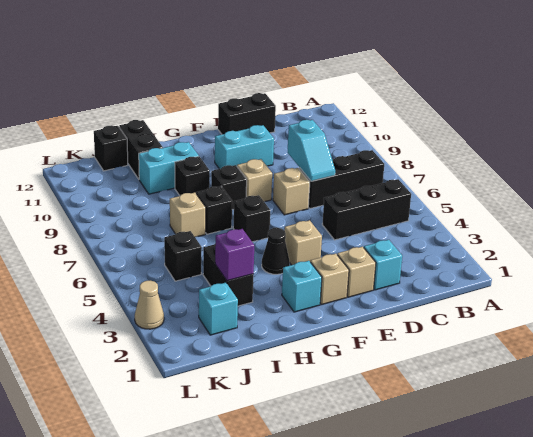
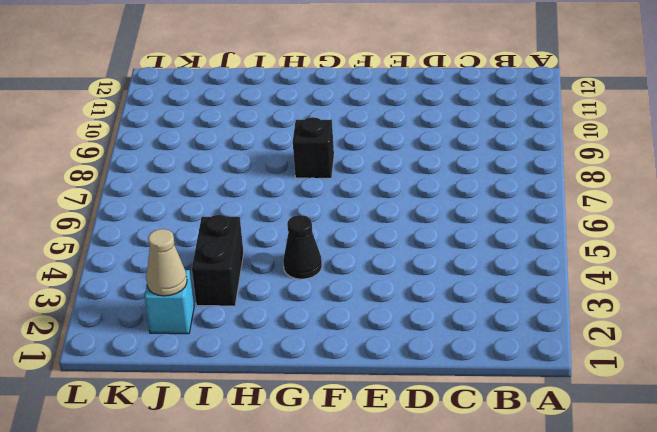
tan 1x1 cone [146,229,187,296] -> tan 1x1 cone moved to [135,281,164,329]
none -> black 1x3 brick [322,179,411,240]
none -> black 1x3 brick [299,150,384,209]
none -> cyan 1x1 brick [364,240,402,290]

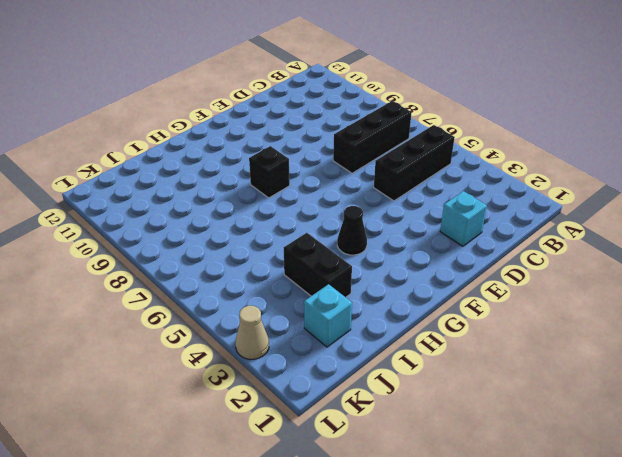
none -> black 1x2 brick [218,93,276,134]
none -> tan 1x1 brick [337,247,376,297]
none -> tan 1x1 brick [273,168,310,215]

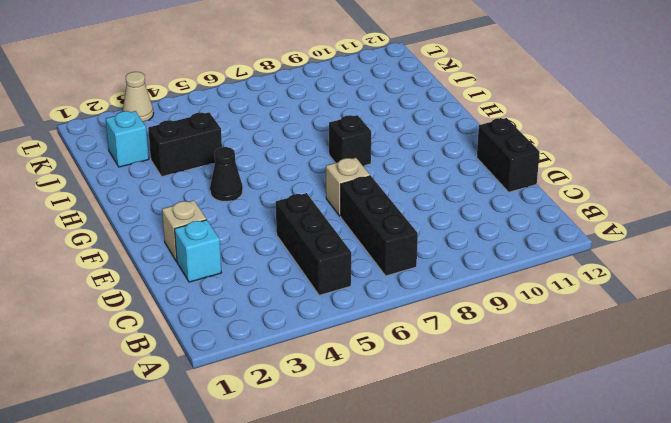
none -> cyan 1x2 brick [215,125,274,169]
none -> tan 1x1 brick [310,254,349,305]
none -> tan 1x1 brick [284,220,322,265]

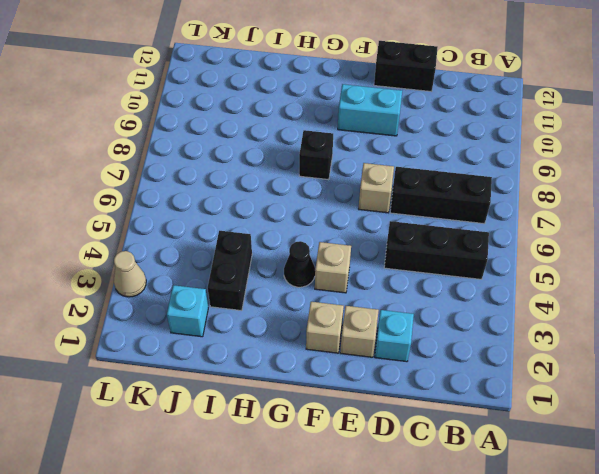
none -> tan 1x1 brick [237,159,272,202]
none -> cyan 1x1 brick [282,261,322,312]
none -> black 1x1 brick [233,195,270,242]

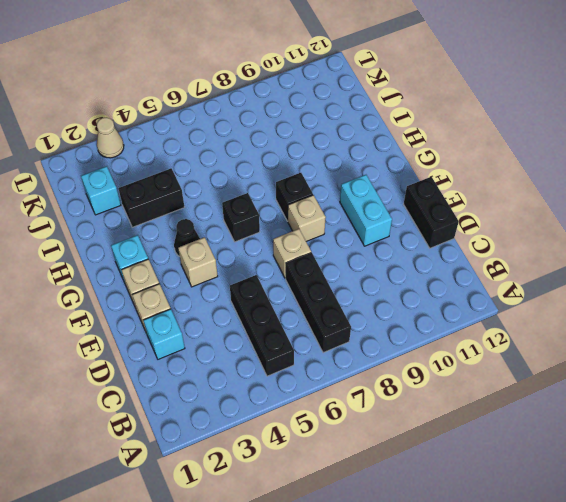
none -> black 1x1 brick [196,186,232,234]
none -> black 1x1 brick [175,157,210,195]
none -> cyan 1x2 brick [139,142,199,194]

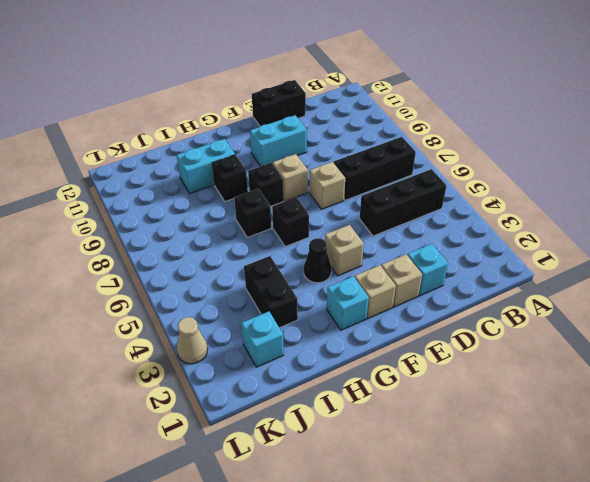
none -> tan 1x1 brick [170,193,206,237]
none -> black 1x2 brick [119,120,163,179]
none -> black 1x1 brick [164,231,202,281]

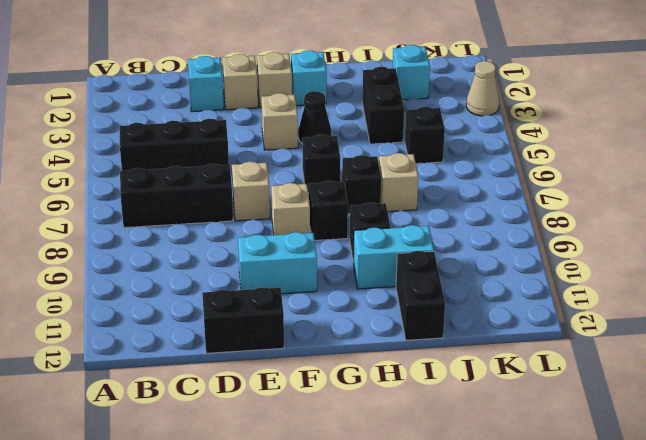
none -> black 1x1 brick [94,125,128,171]
none -> cyan 1x2 slope [287,120,335,181]
none -> purple 1x1 brick [215,229,254,281]

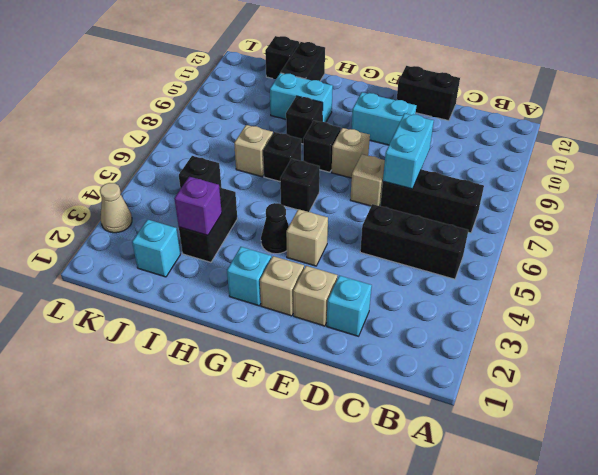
cyan 1x2 brick [383,113,434,189] -> cyan 1x2 slope [287,120,335,181]

